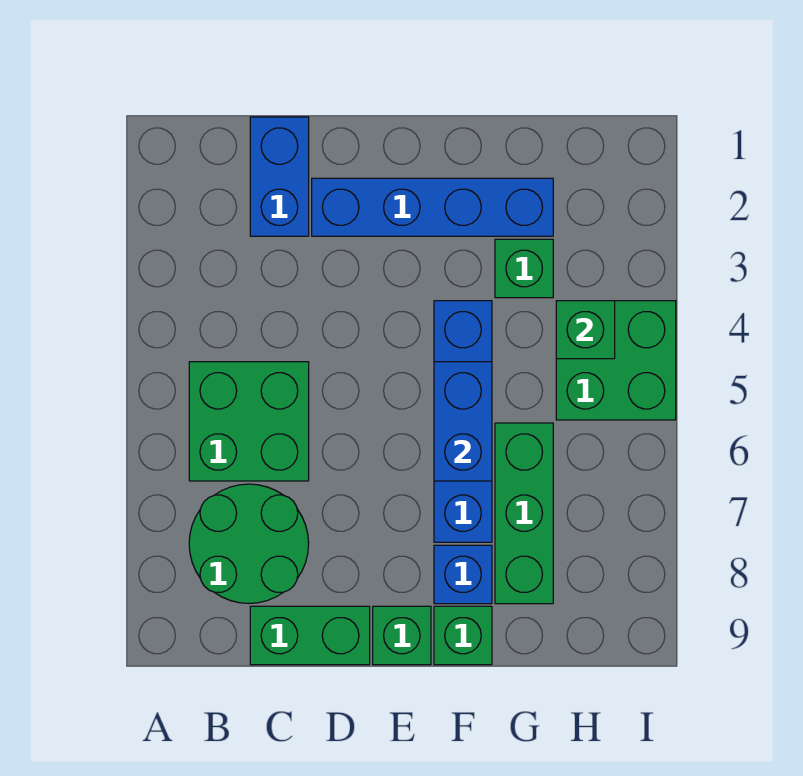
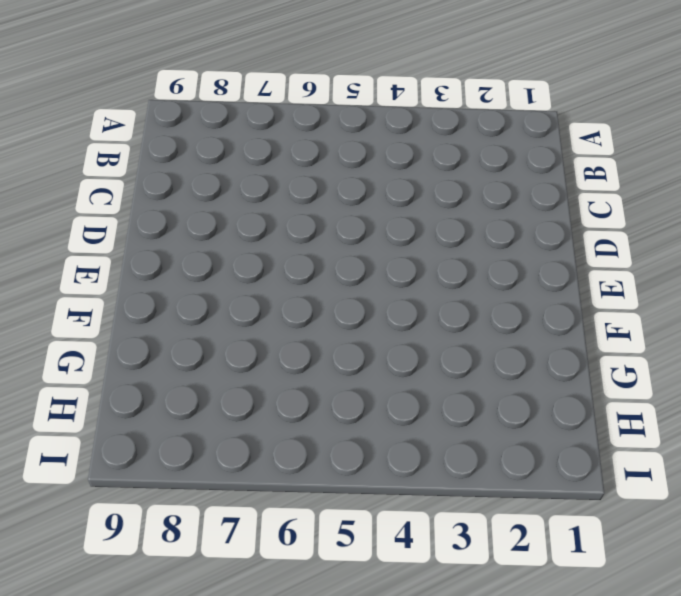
none -> green 2x2 brick [189,362,309,481]
none -> green 2x2 round brick [189,484,309,603]
none -> blue 1x2 brick [250,117,309,236]

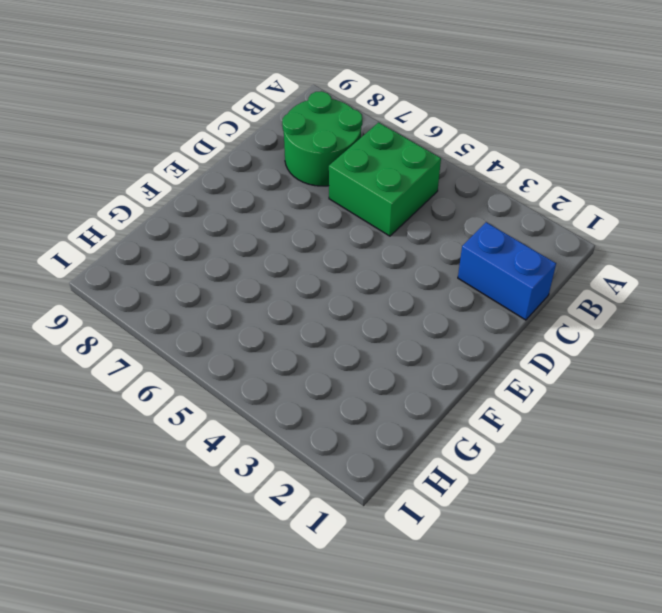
none -> green 1x2 brick [250,606,370,665]
none -> blue 1x4 brick [312,178,553,236]
none -> green 1x1 brick [373,606,431,665]

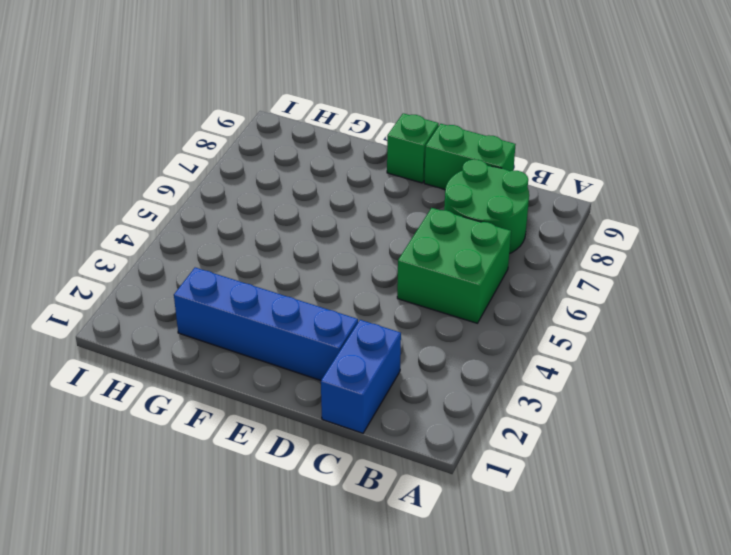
none -> blue 1x4 brick [434,301,492,542]
none -> blue 1x1 brick [434,545,492,604]
none -> green 1x1 brick [434,606,492,665]

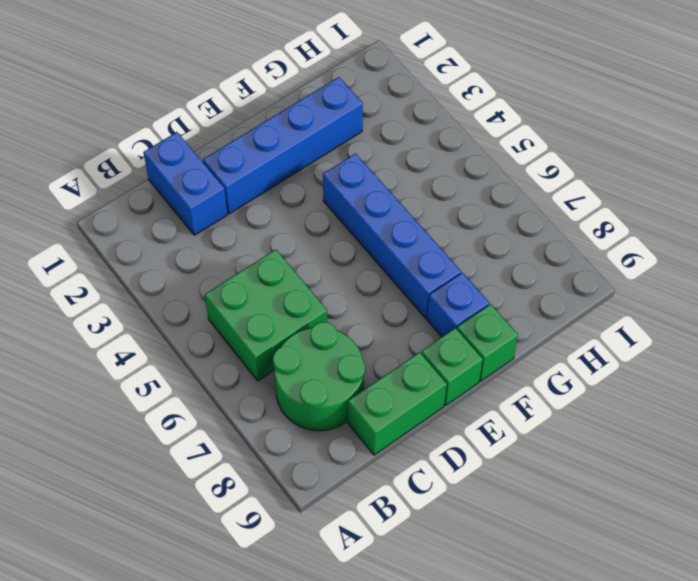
none -> green 1x1 brick [495,239,553,298]
none -> green 1x3 brick [495,423,553,604]
none -> green 2x2 brick [556,301,676,420]

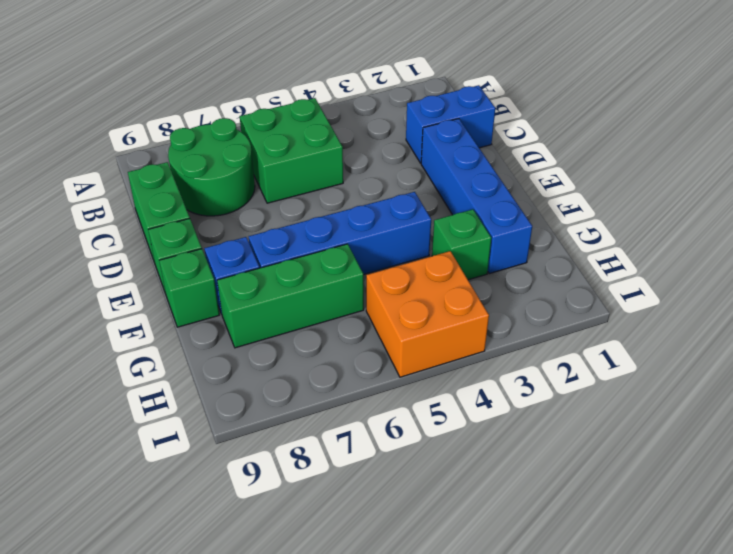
orange 2x2 brick [366,251,489,377] -> green 2x2 brick [556,301,676,420]
none -> blue 1x2 brick [434,362,492,481]
none -> green 1x1 brick [556,301,615,359]

